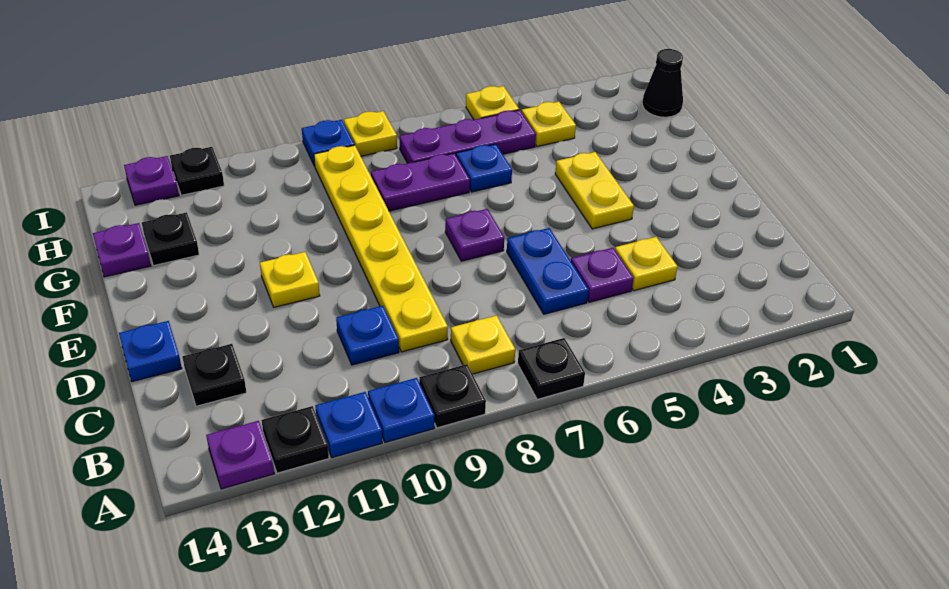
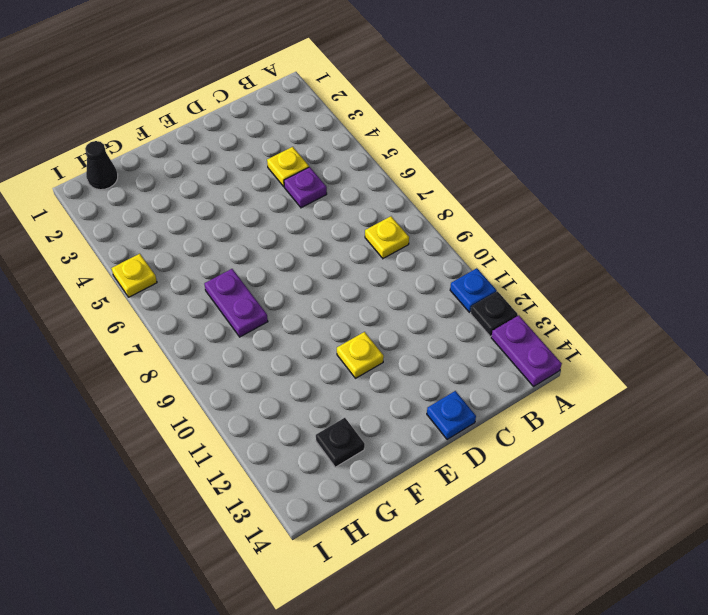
purple 1x2 plate [491,315,562,386] -> purple 1x1 plate [206,421,274,489]
none -> black 1x1 plate [518,338,585,399]
none -> black 1x1 plate [419,364,486,428]
none -> blue 1x1 plate [368,378,434,443]

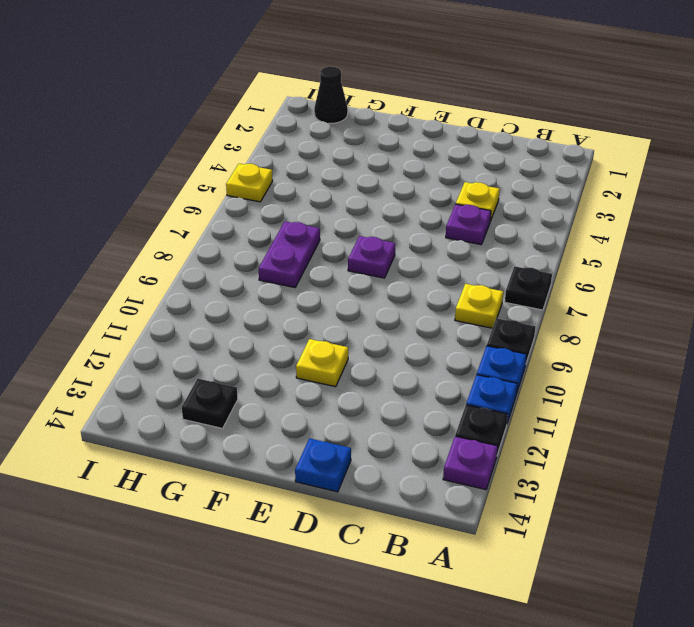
none -> blue 1x2 plate [507,228,589,314]
none -> yellow 1x6 plate [314,145,448,352]
none -> blue 1x1 plate [336,306,399,365]

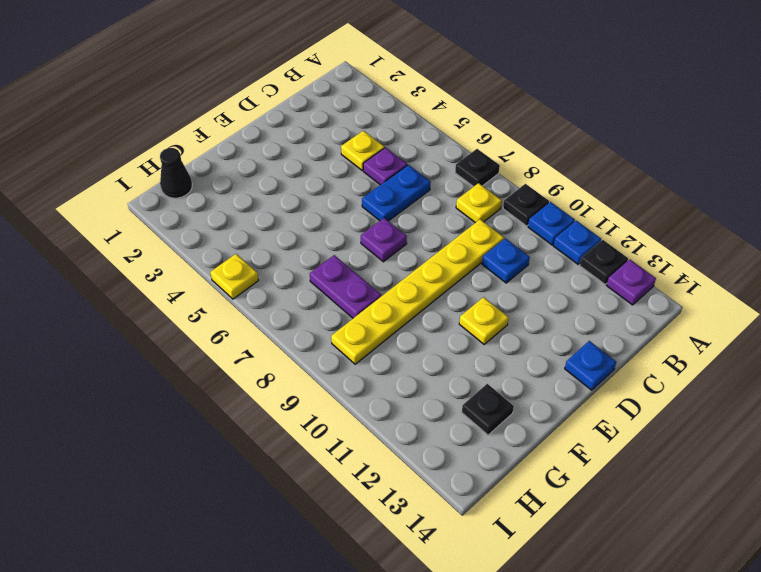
none -> black 1x1 plate [182,344,246,406]
none -> yellow 1x2 plate [555,152,634,229]
none -> blue 1x1 plate [456,144,512,192]

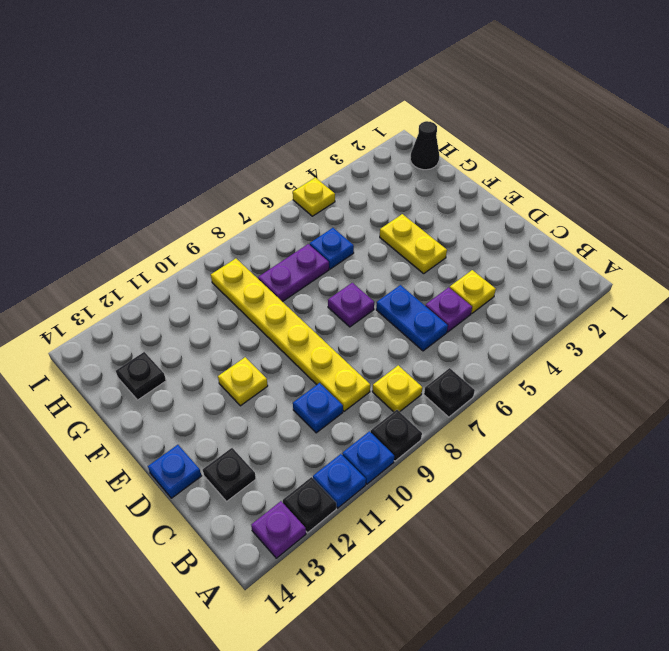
none -> purple 1x1 plate [93,223,151,277]
none -> yellow 1x1 plate [522,102,576,147]
none -> purple 1x3 plate [399,110,536,163]

